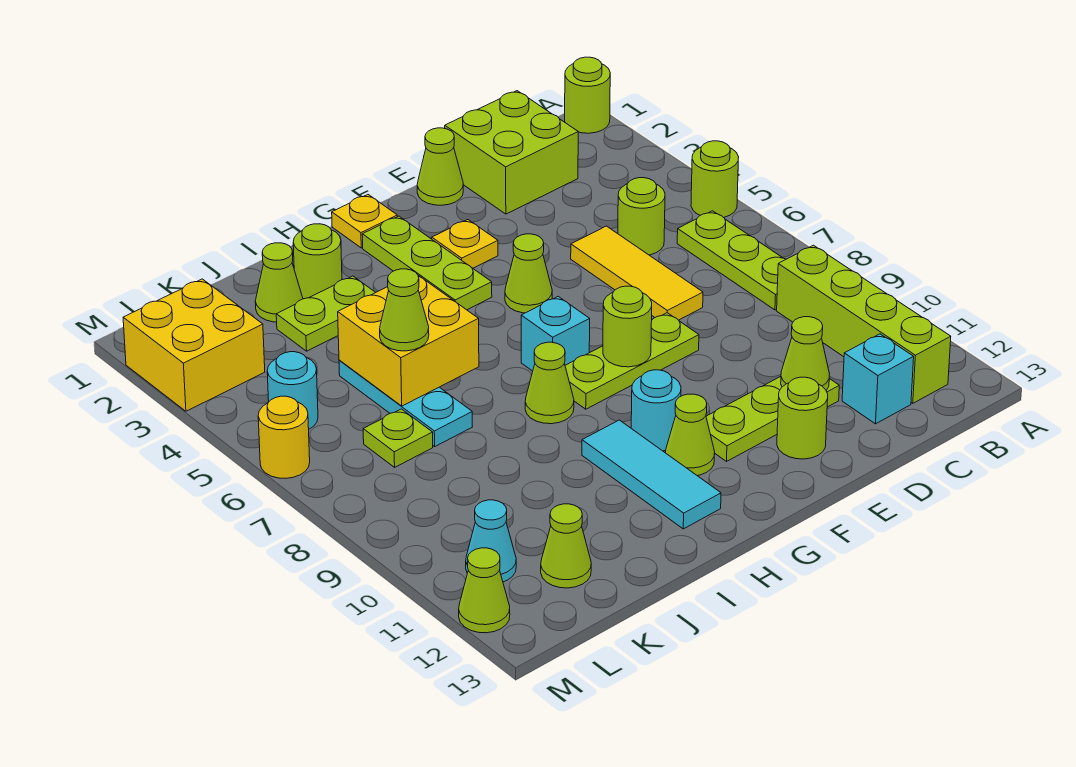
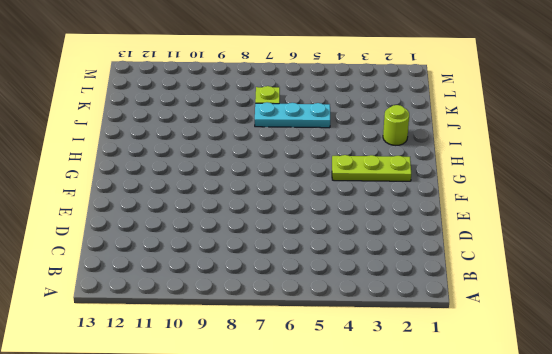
none -> lime 1x1 round brick [565,57,610,133]
none -> lime 1x1 round brick [691,141,739,218]
none -> lime 1x3 plate [677,211,786,310]
none -> lime 1x4 brick [777,245,951,403]

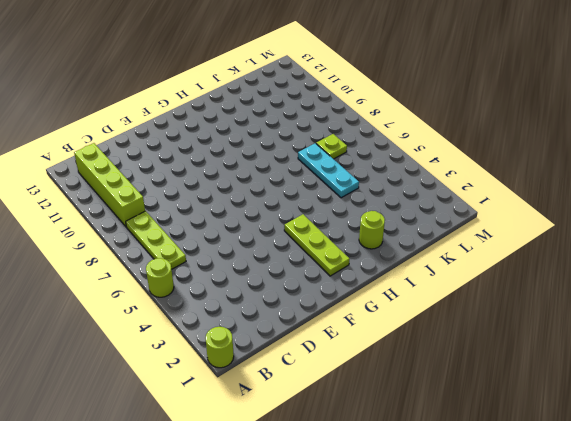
none -> lime 2x2 brick [445,91,578,214]
none -> lime 1x1 round brick [618,178,665,255]
none -> cyan 1x1 brick [842,334,914,424]
none -> yellow 1x3 tile [571,226,703,320]

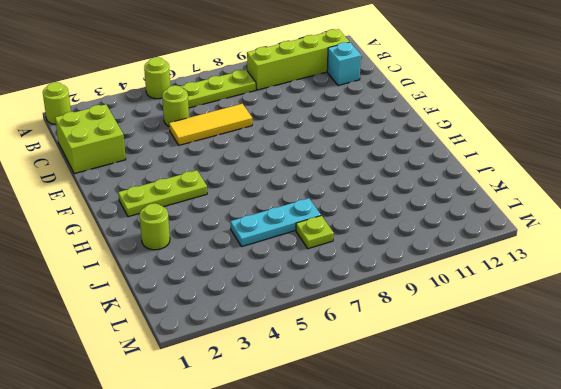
none -> lime 1x3 plate [706,377,839,461]
none -> lime 1x1 cone [417,128,463,205]
none -> lime 1x3 plate [565,313,699,409]
none -> lime 1x1 round brick [777,377,828,459]

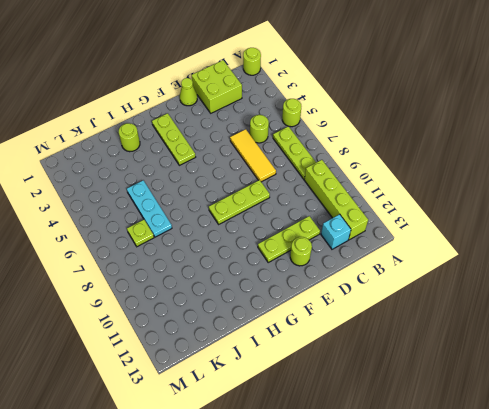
none -> yellow 1x1 plate [432,220,498,268]
none -> lime 1x1 cone [505,234,552,313]
none -> yellow 1x1 plate [332,195,397,248]
none -> cyan 1x1 brick [521,297,590,371]

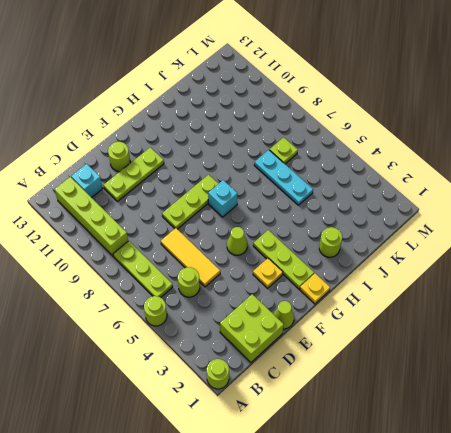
none -> cyan 1x1 round brick [631,370,681,451]
none -> lime 1x1 cone [666,394,715,476]
none -> lime 1x1 cone [525,342,574,424]
none -> cyan 1x3 tile [582,420,721,529]

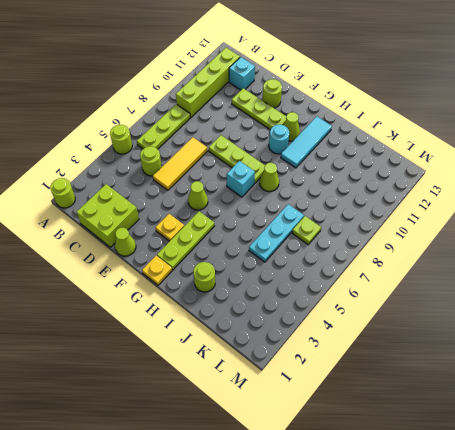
none -> lime 1x2 plate [276,276,376,351]
none -> lime 1x1 cone [255,243,303,322]
none -> lime 1x1 cone [541,504,591,588]
none -> yellow 2x2 brick [123,279,265,411]

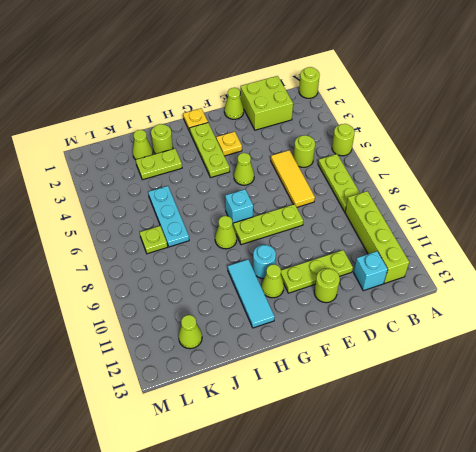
none -> yellow 2x2 brick [123,279,265,411]
none -> cyan 1x1 round brick [267,352,318,429]
none -> cyan 1x1 cone [466,500,516,582]
none -> yellow 1x1 round brick [258,396,310,478]

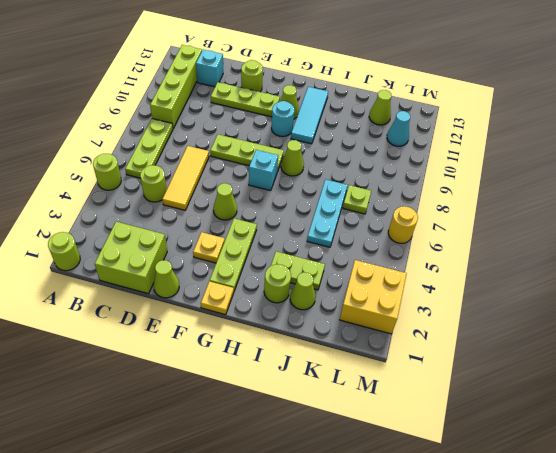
none -> cyan 1x1 round brick [267,352,318,429]
none -> lime 1x1 cone [459,548,510,633]
none -> lime 1x1 cone [781,317,829,391]
none -> lime 1x1 round brick [603,286,652,367]

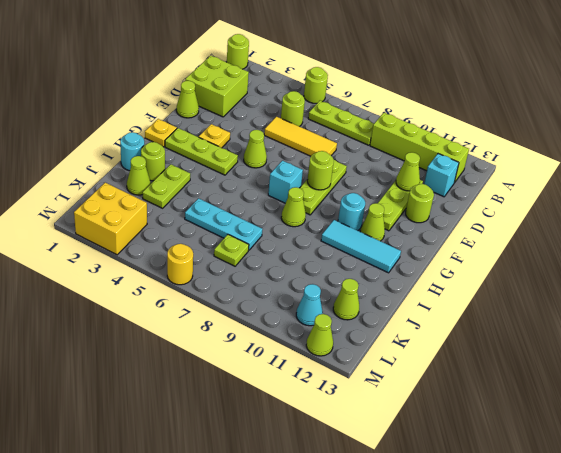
cyan 1x1 round brick [120,132,144,171] -> cyan 1x1 round brick moved to [267,352,318,429]
none -> yellow 2x2 brick [338,275,479,406]
none -> lime 1x1 cone [380,269,429,351]

